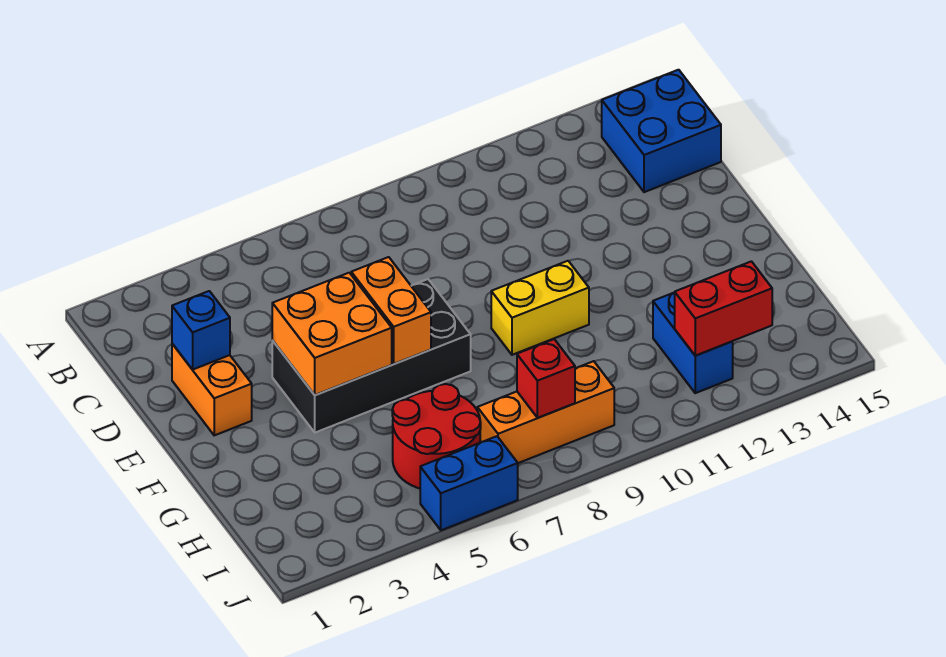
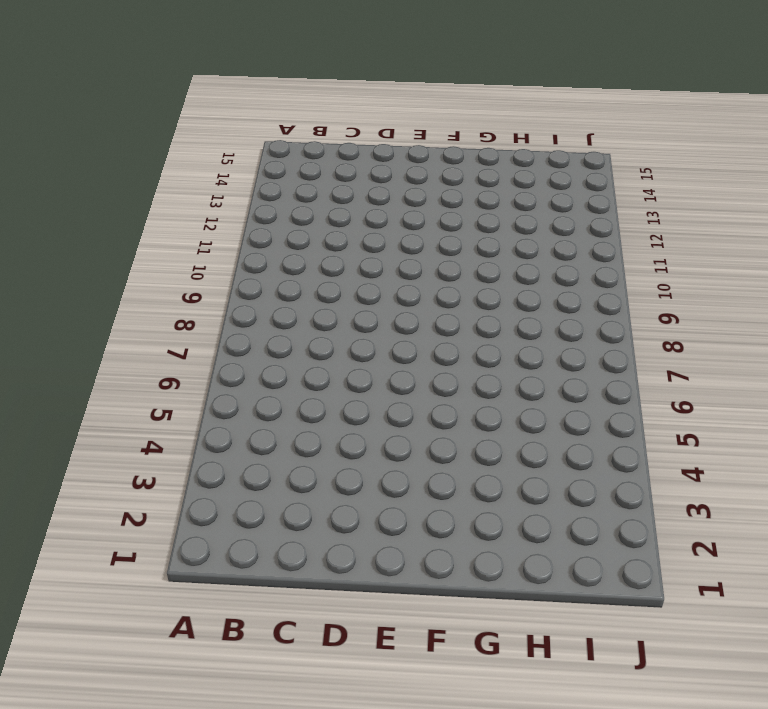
none -> blue 2x2 brick [602,70,721,192]
none -> orange 1x2 brick [172,344,252,435]
none -> black 2x4 brick [272,279,471,433]

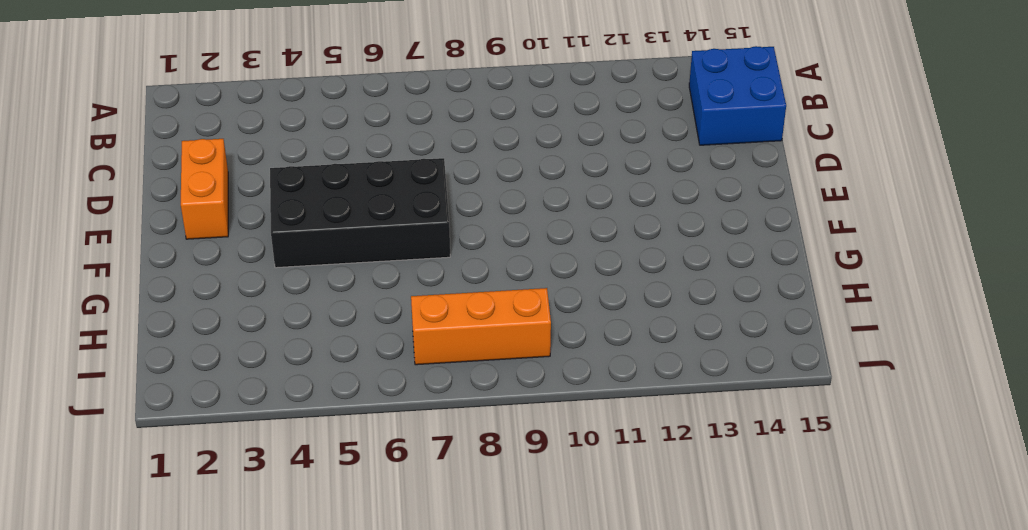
none -> yellow 1x2 brick [491,261,589,355]
none -> red 2x2 round brick [392,384,481,488]
none -> blue 1x2 brick [653,293,733,393]

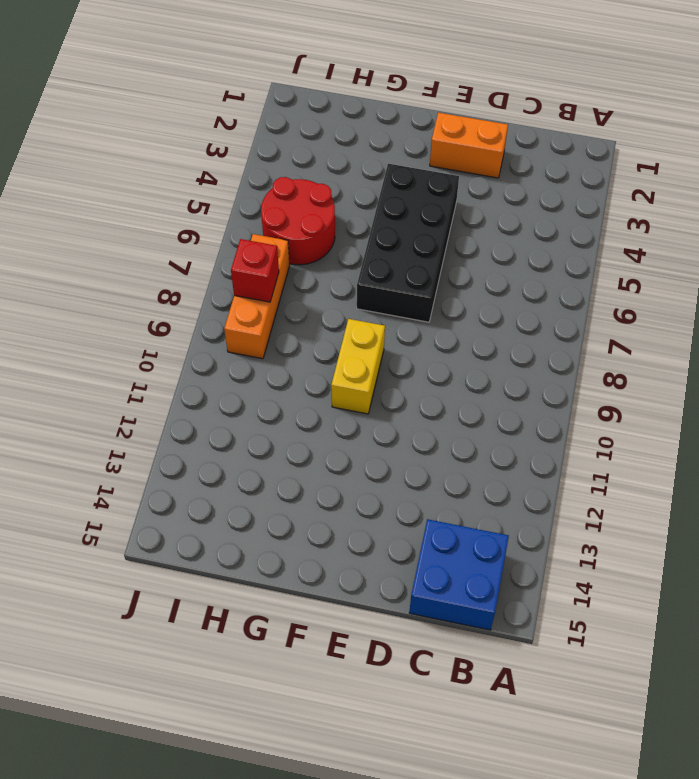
none -> blue 1x2 brick [653,293,733,393]
none -> blue 1x2 brick [420,436,518,530]
none -> blue 1x1 brick [172,291,230,370]

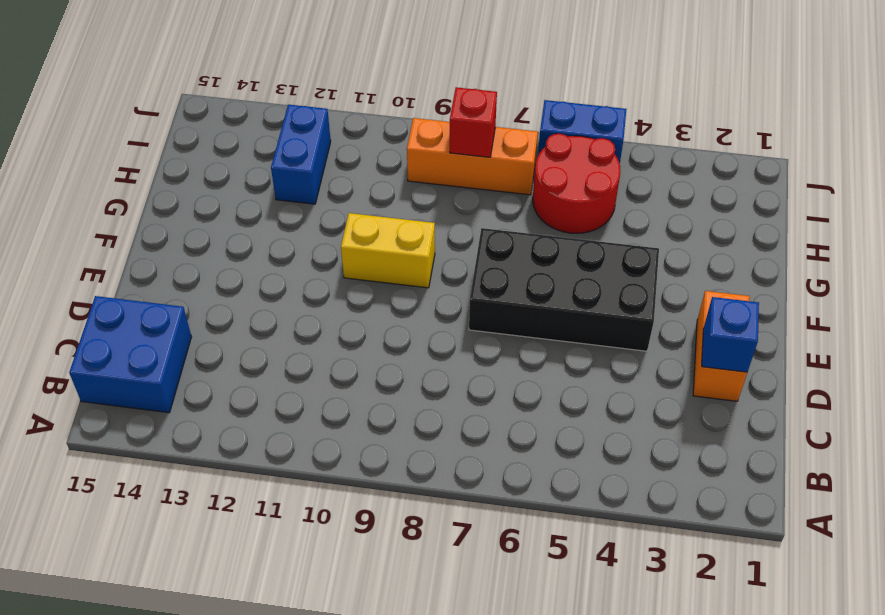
none -> orange 2x2 brick [272,273,392,395]
none -> orange 1x2 brick [351,257,431,364]
none -> red 1x2 brick [674,261,772,356]

